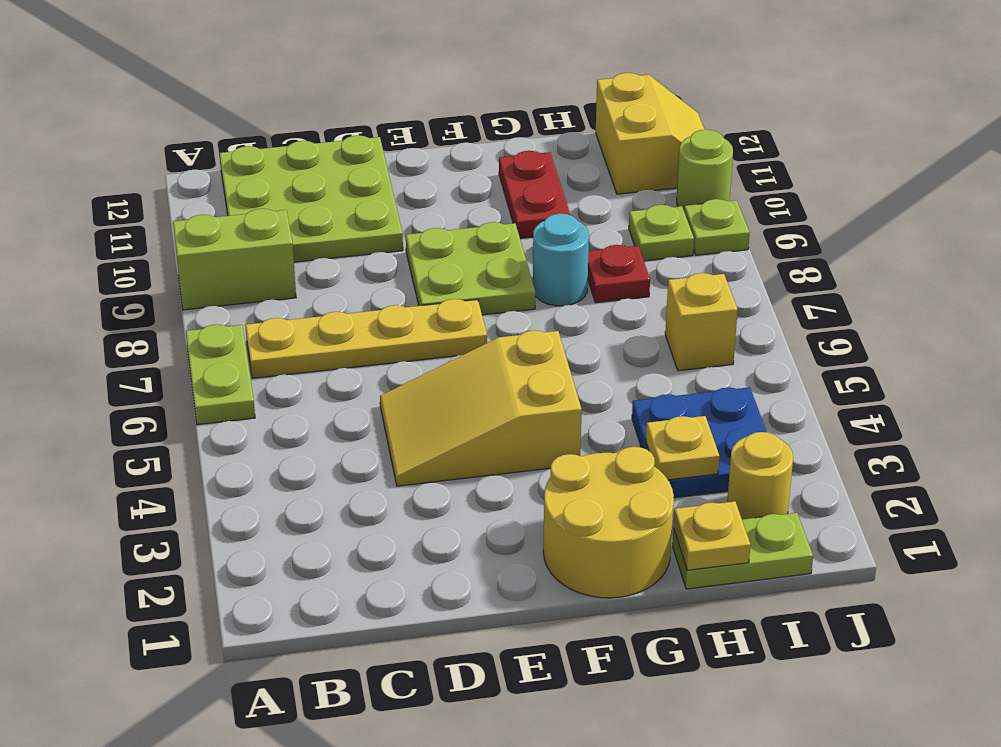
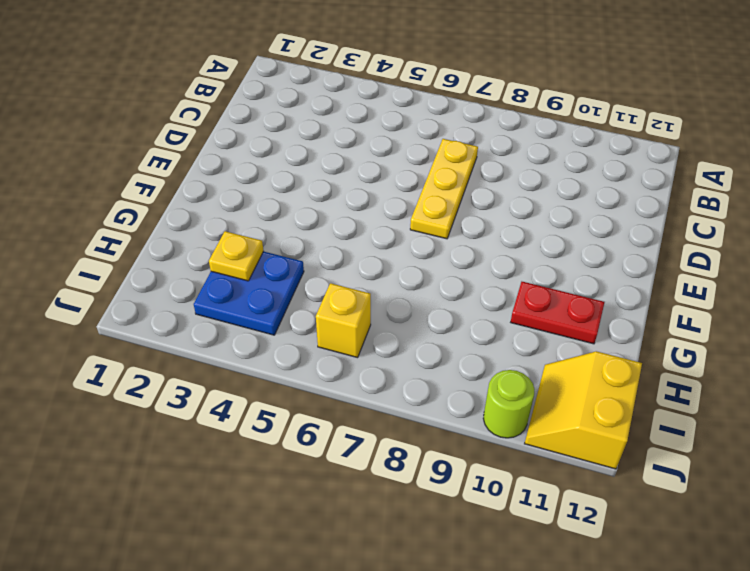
yellow 1x3 plate [410,139,478,239] -> yellow 1x4 plate [245,299,487,378]
yellow 2x2 slope [525,351,642,469] -> yellow 2x2 slope turned to [596,73,705,194]
none -> lime 1x2 plate [186,324,255,425]
none -> lime 1x2 brick [173,209,296,310]
none -> lime 3x3 plate [219,135,403,262]

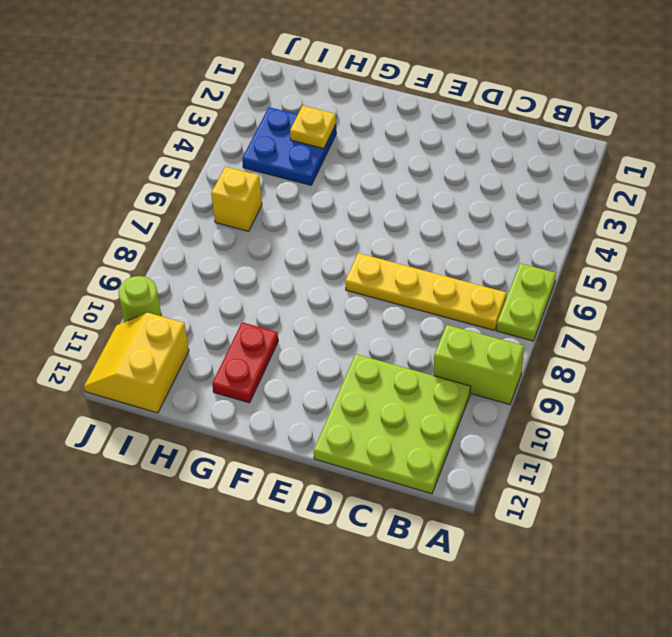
none -> yellow 2x3 slope [380,330,582,486]
none -> lime 2x2 plate [406,222,535,315]
none -> yellow 2x2 round brick [543,447,674,598]

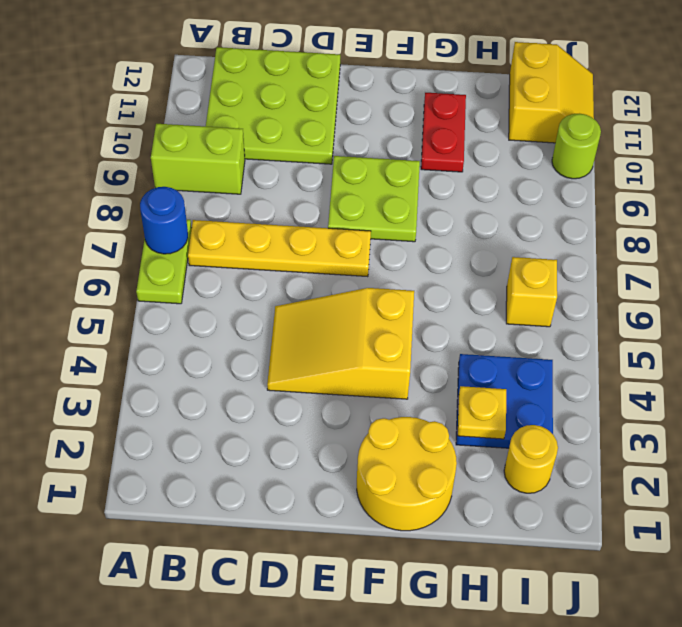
blue 1x1 round brick [140,187,188,254] -> none
none -> cyan 1x1 round brick [533,214,589,306]
none -> lime 1x2 plate [672,513,813,589]
none -> red 1x1 plate [588,245,650,303]

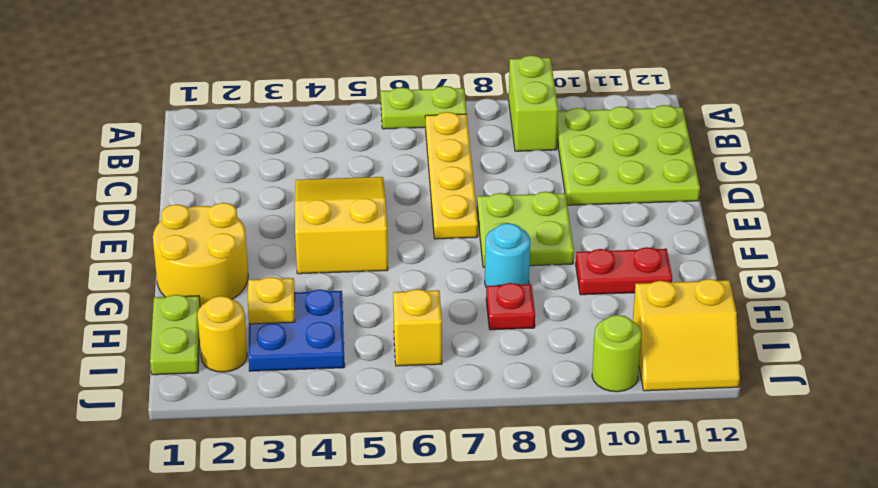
none -> lime 1x1 plate [629,205,694,261]
none -> lime 1x1 plate [684,199,750,255]
none -> yellow 1x1 plate [673,501,751,570]

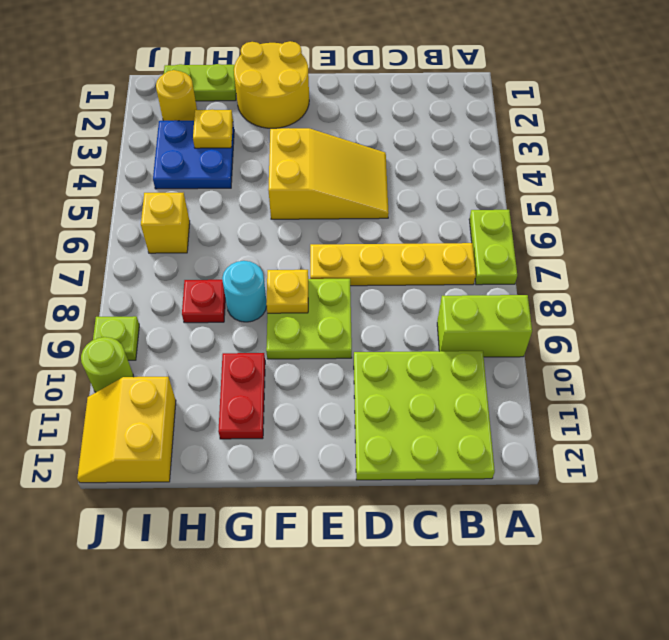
yellow 1x1 plate [266,270,308,313] -> yellow 1x1 plate moved to [673,501,751,570]
none -> lime 1x1 plate [629,205,694,261]

